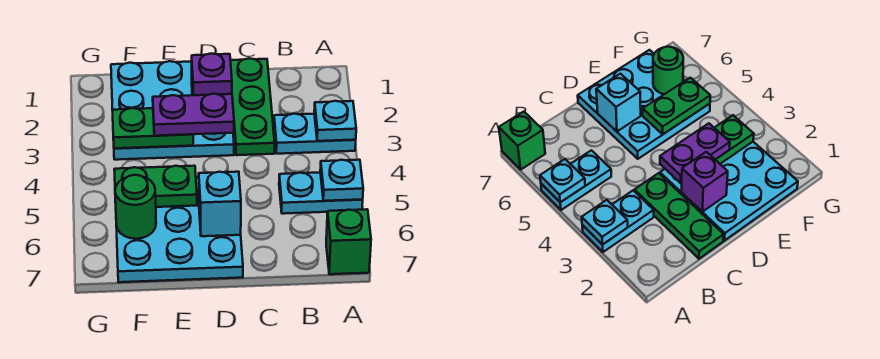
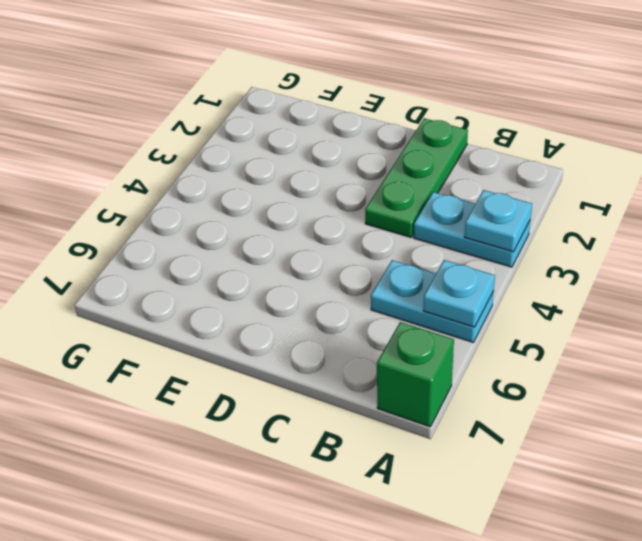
none -> cyan 3x3 plate [111,61,234,160]
none -> cyan 3x3 plate [116,177,243,282]
none -> purple 1x1 brick [192,54,232,95]

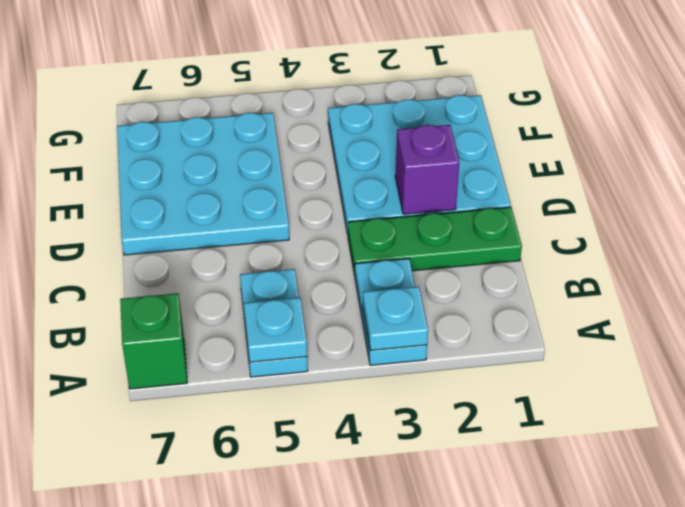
none -> cyan 1x1 brick [199,172,241,236]
none -> green 1x2 plate [112,108,193,148]
none -> green 1x2 plate [114,166,197,207]

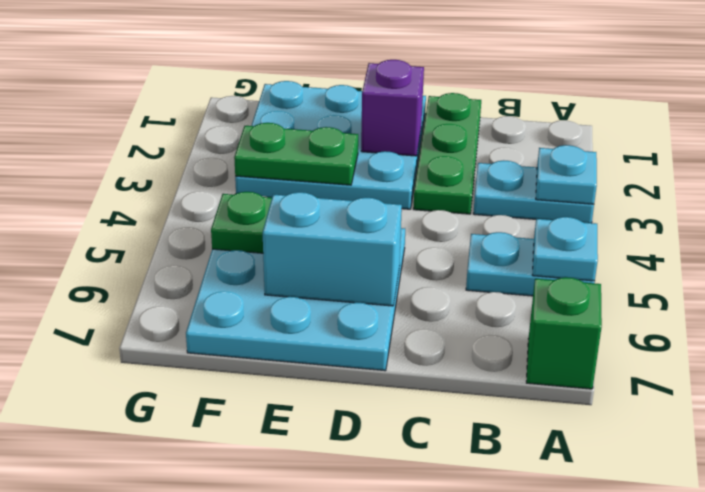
cyan 1x2 brick [263,192,402,306] -> cyan 1x1 brick [199,172,241,236]
none -> green 1x1 round brick [115,175,156,239]
none -> purple 1x2 plate [153,94,234,136]

